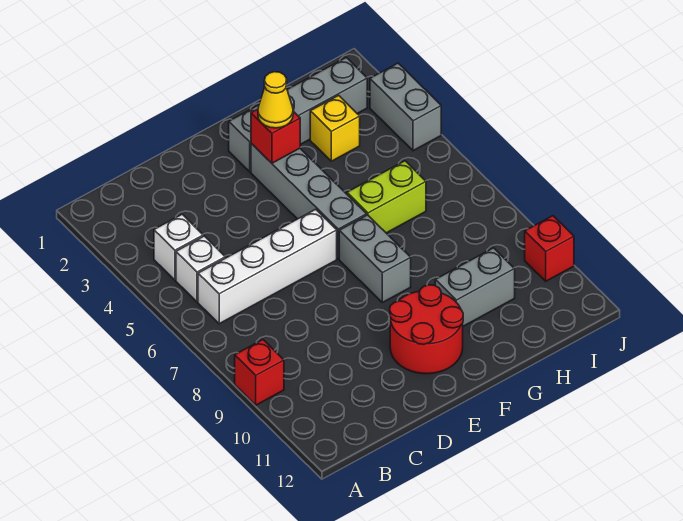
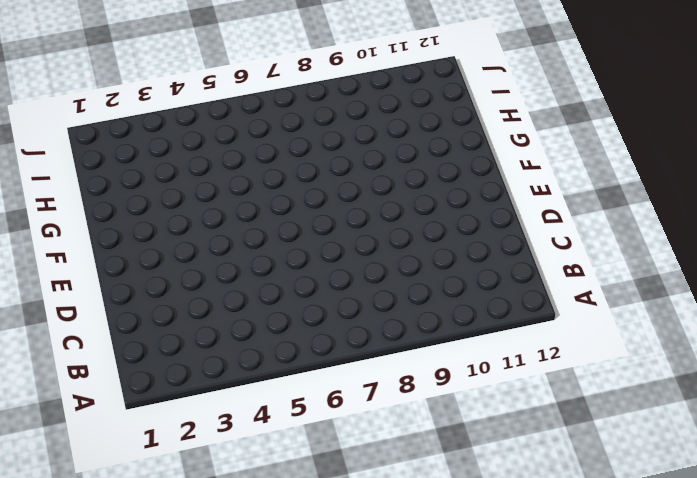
none -> red 1x1 brick [235,340,284,405]
none -> white 1x1 brick [154,214,203,280]
none -> white 1x1 brick [176,236,225,302]

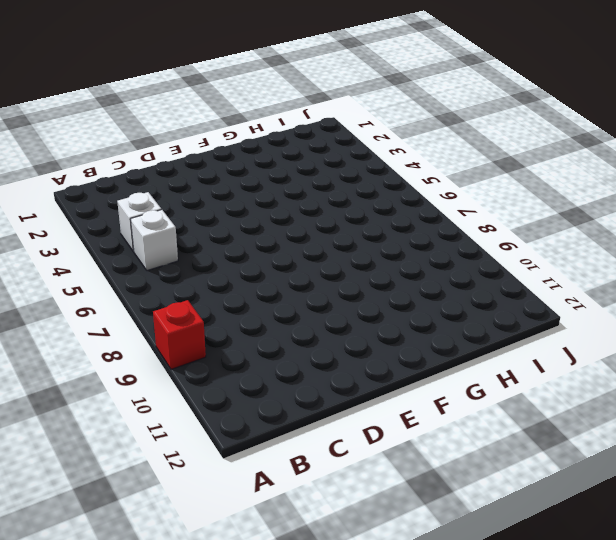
none -> white 1x4 brick [198,209,337,324]
none -> red 2x2 round brick [390,285,463,374]
none -> grey 1x4 brick [229,57,367,172]

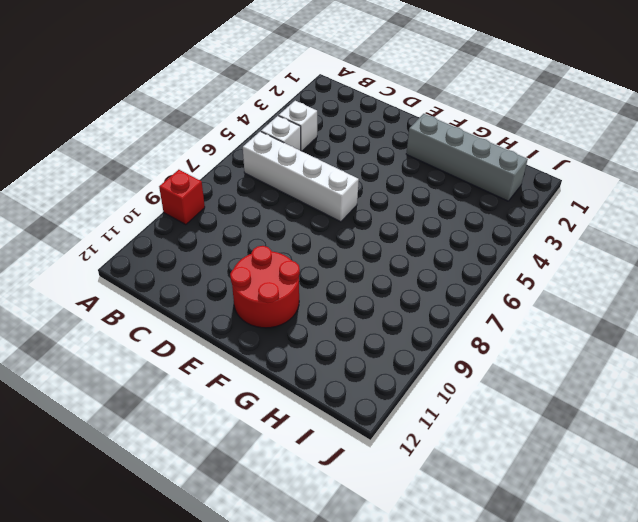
none -> grey 1x4 brick [251,143,367,259]
none -> grey 1x2 brick [339,215,411,303]
none -> lime 1x2 brick [347,161,426,233]

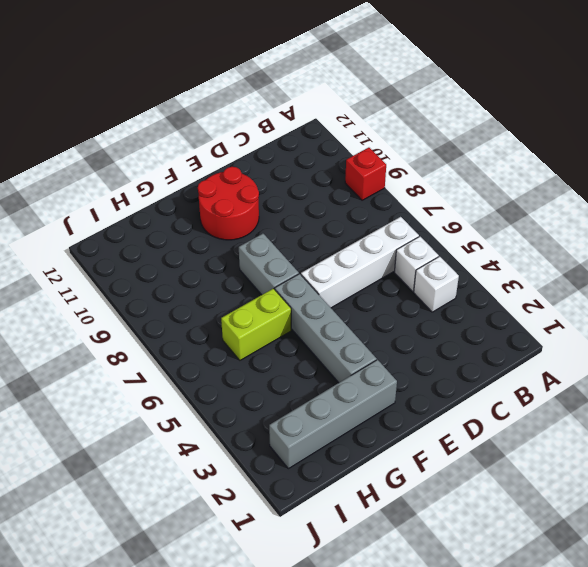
none -> grey 1x2 brick [435,248,515,326]
none -> yellow 1x1 brick [310,95,360,161]
none -> grey 1x2 brick [370,63,441,151]

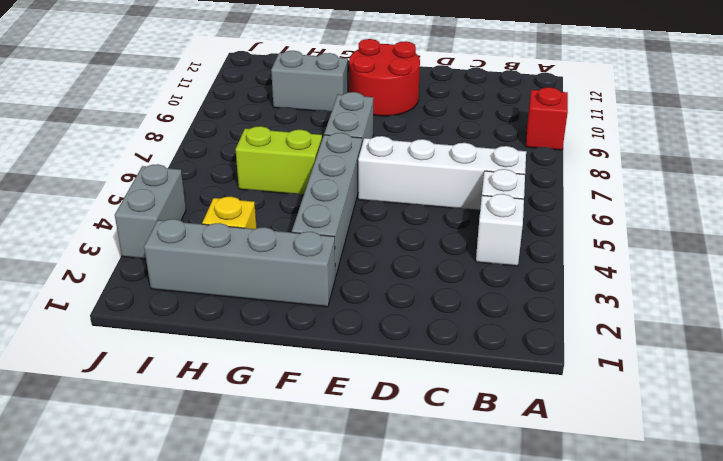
none -> red 1x1 brick [525,216,574,281]
none -> red 1x1 brick [251,109,300,163]
none -> yellow 1x1 cone [258,72,293,128]

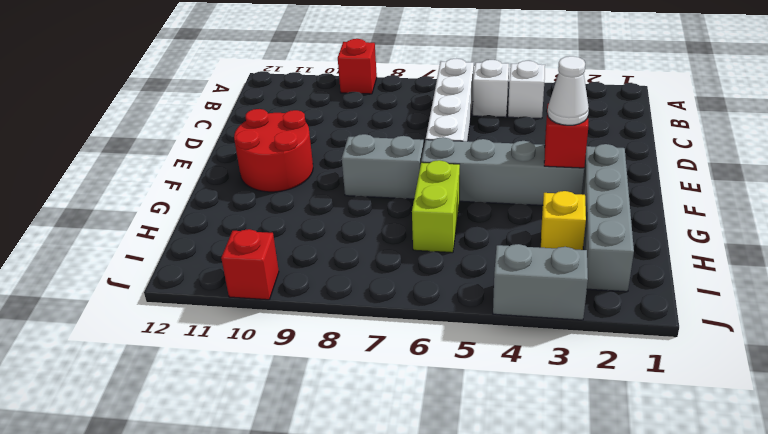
white 1x1 cone [547,56,589,125] -> yellow 1x1 cone [258,72,293,128]
none -> grey 1x2 brick [435,248,515,326]

